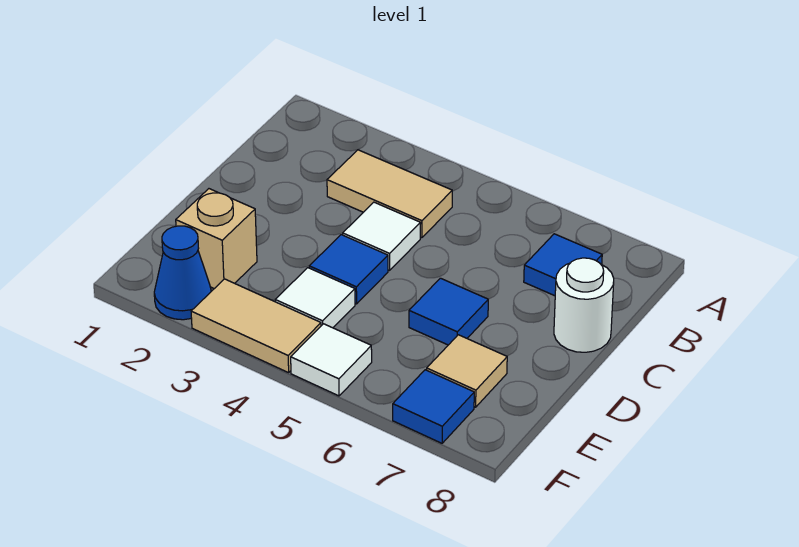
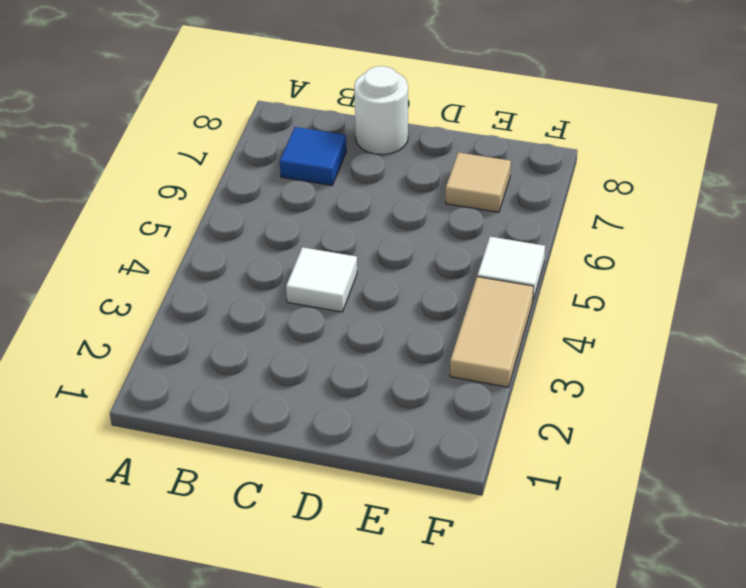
none -> tan 1x2 tile [327,150,452,238]
none -> blue 1x1 tile [309,235,388,304]
none -> blue 1x1 tile [409,278,488,345]

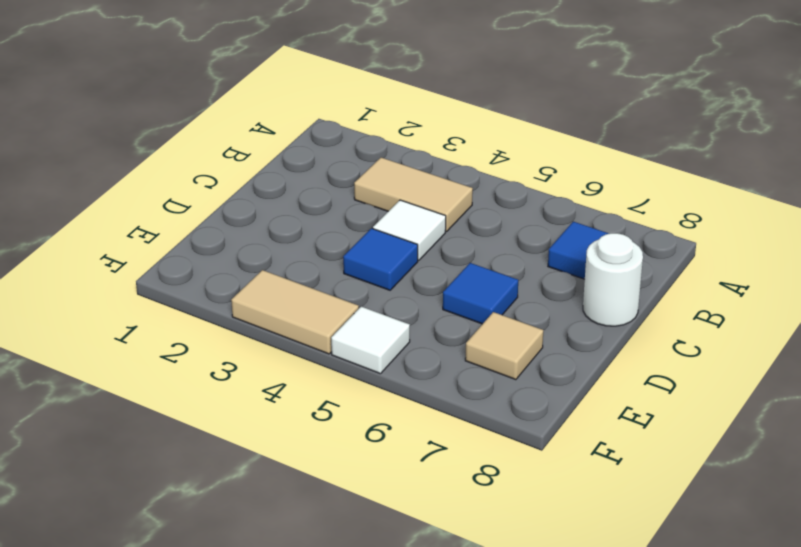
none -> tan 1x1 brick [176,189,257,289]
none -> white 1x1 tile [275,268,355,328]
none -> blue 1x1 cone [154,226,211,320]

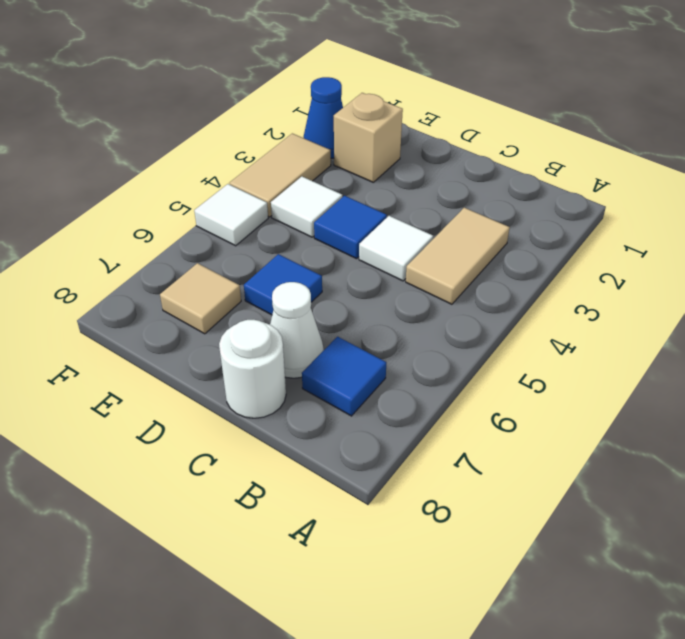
white 1x1 cone [270,282,324,378] -> none
none -> blue 1x1 tile [393,370,474,443]

